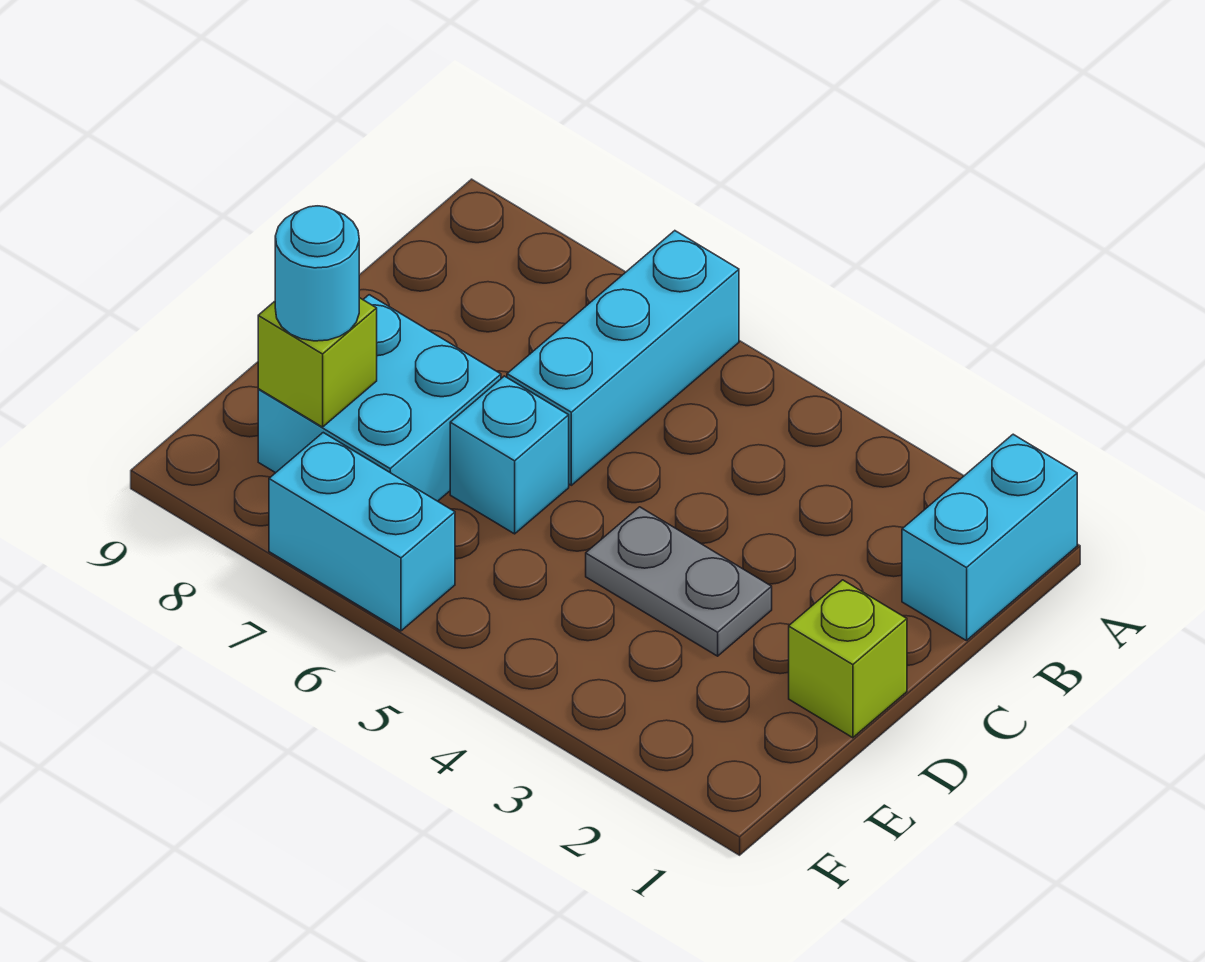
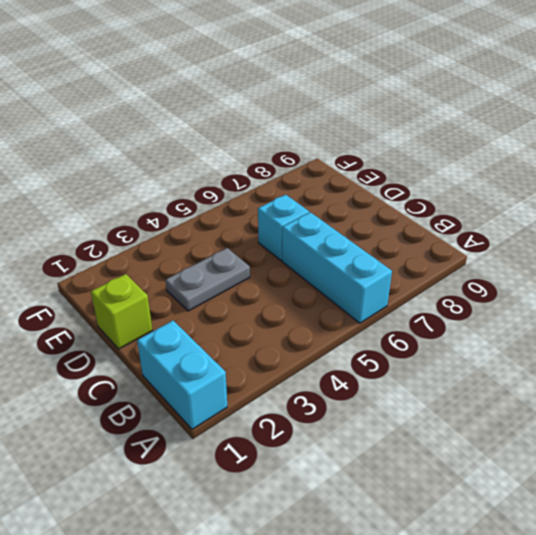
none -> cyan 2x2 brick [258,295,501,501]
none -> cyan 1x2 brick [269,433,455,631]

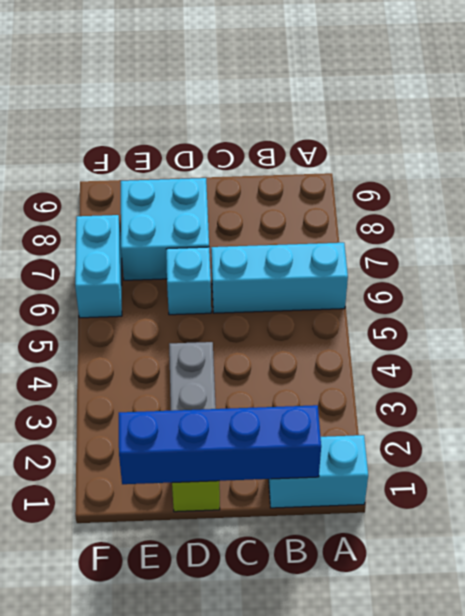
blue 1x4 brick [119,405,321,484] -> none
none -> lime 1x1 brick [258,298,377,427]
none -> cyan 1x1 round brick [275,206,359,341]

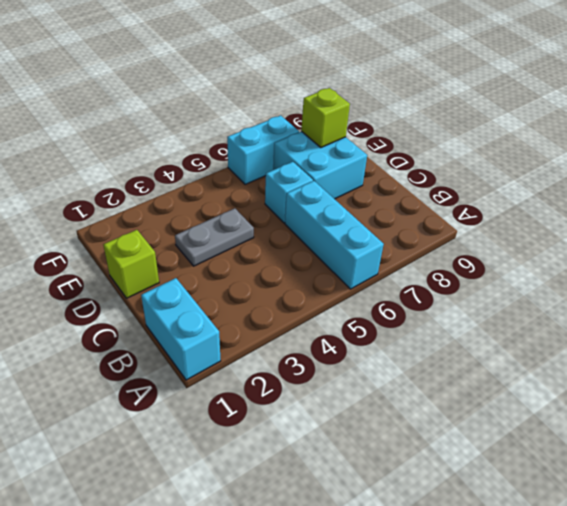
none -> cyan 1x1 round brick [275,206,359,341]

